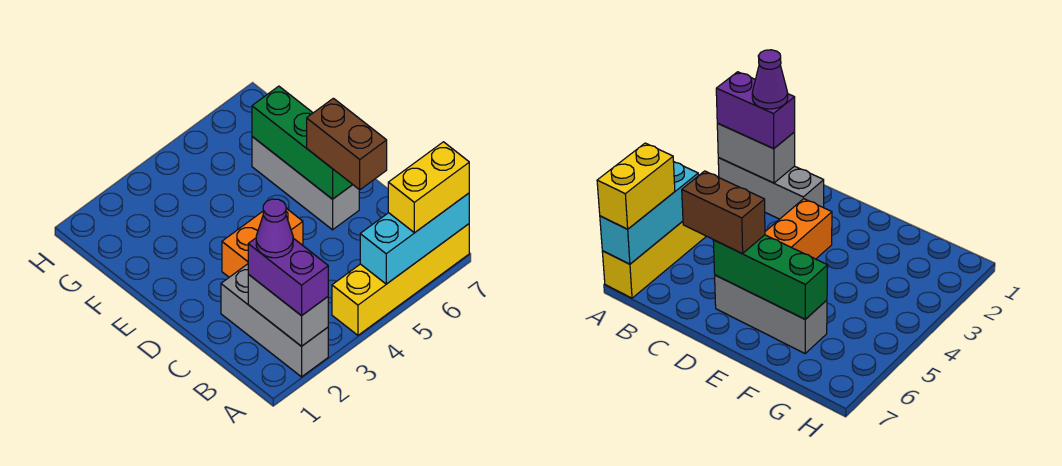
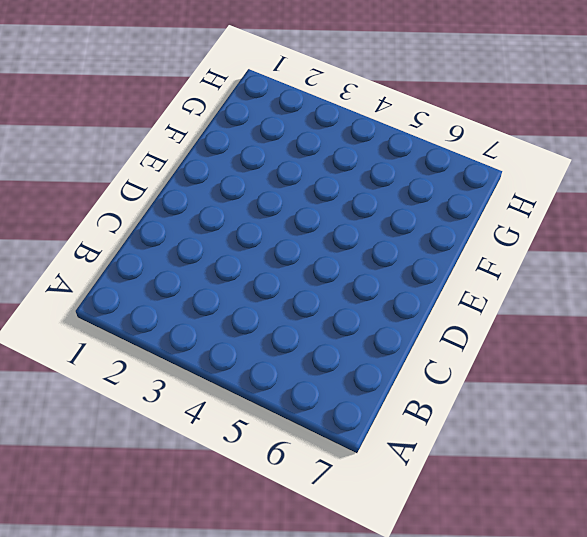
none -> grey 1x3 brick [221,264,328,377]
none -> yellow 1x4 brick [332,224,469,335]

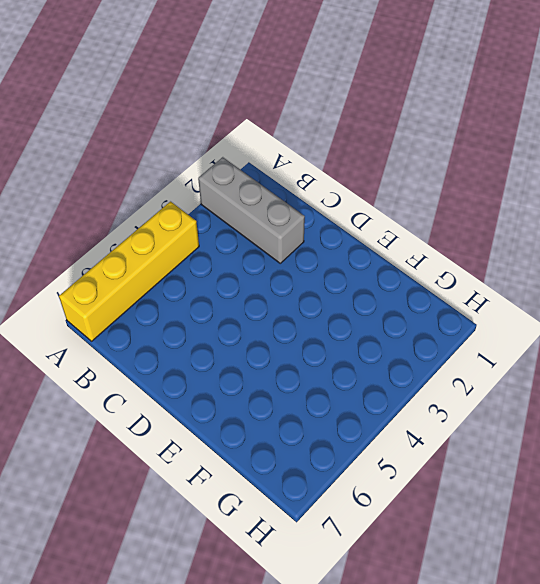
none -> orange 1x2 brick [222,208,303,277]
none -> grey 1x3 brick [252,137,359,230]

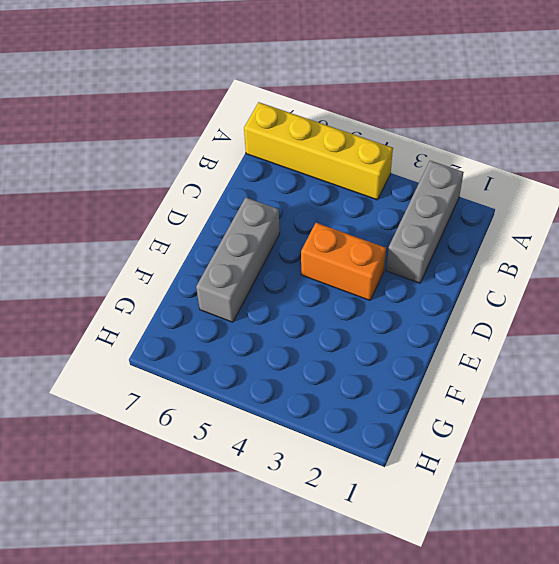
none -> grey 1x2 brick [248,274,328,346]
none -> cyan 1x3 brick [360,193,469,284]

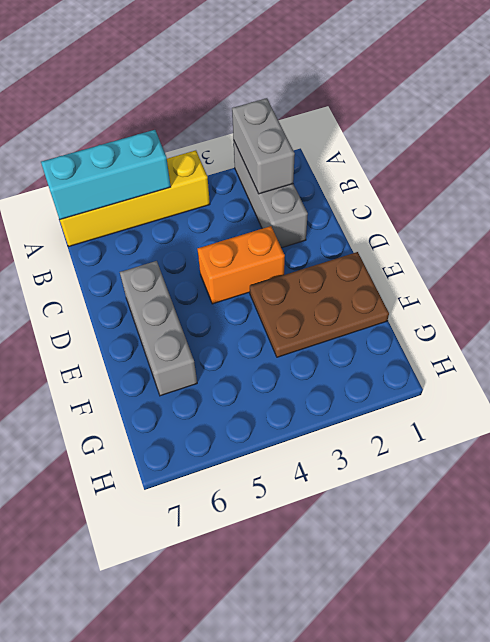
brown 2x3 plate [250,252,389,357] -> none
none -> green 1x3 brick [252,86,353,199]
none -> purple 1x2 brick [248,238,328,316]

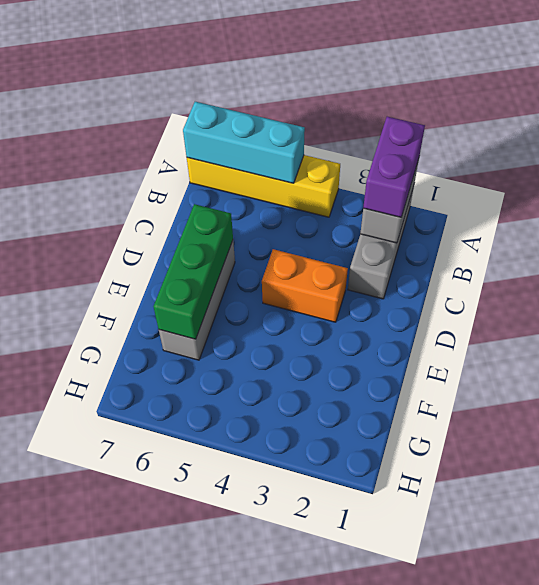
none -> yellow 1x2 brick [388,142,469,233]
none -> brown 1x2 brick [307,98,387,190]

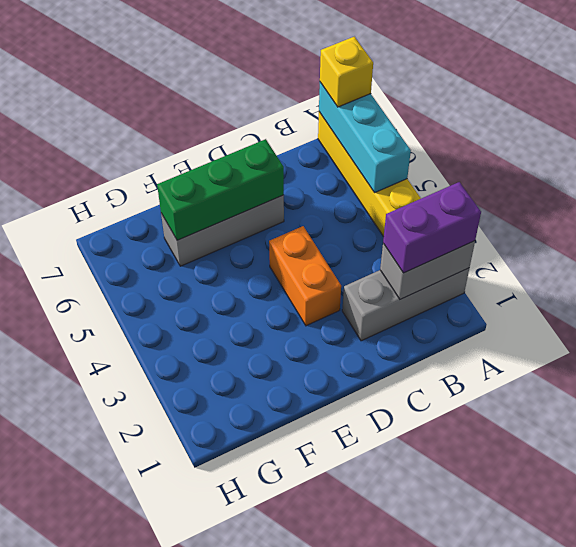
yellow 1x1 brick [320,37,373,107] -> yellow 1x2 brick [388,142,469,233]
none -> brown 1x2 brick [307,98,387,190]
none -> purple 1x1 cone [256,199,293,258]

